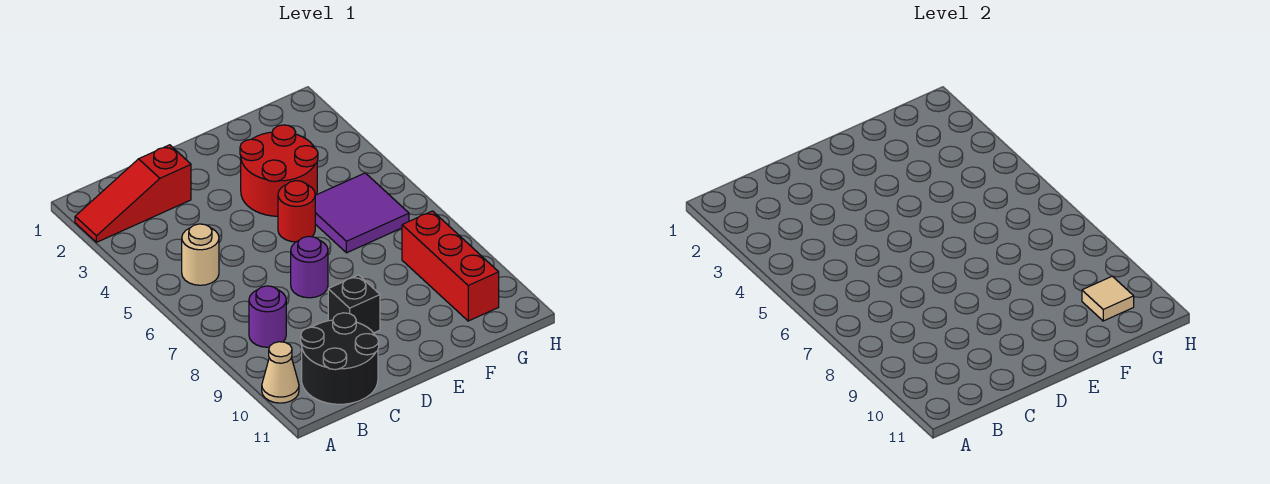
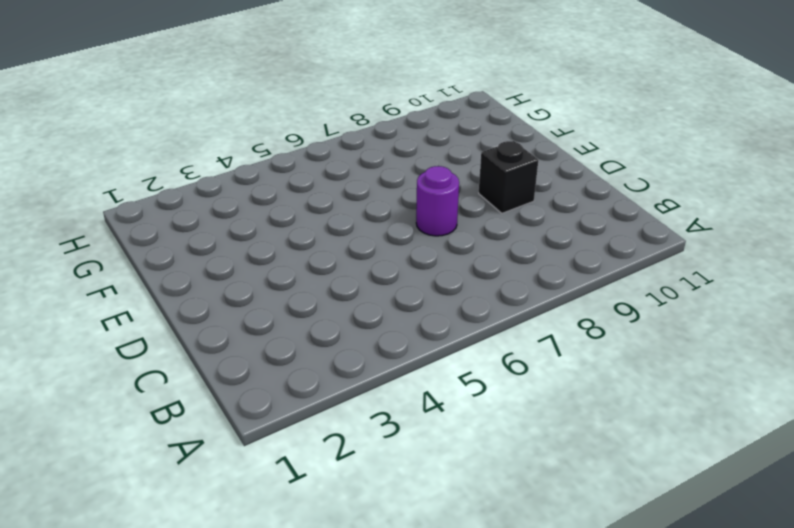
none -> red 1x3 slope [75,145,191,242]
none -> tan 1x1 cone [262,342,299,403]
none -> tan 1x1 round brick [182,224,219,285]

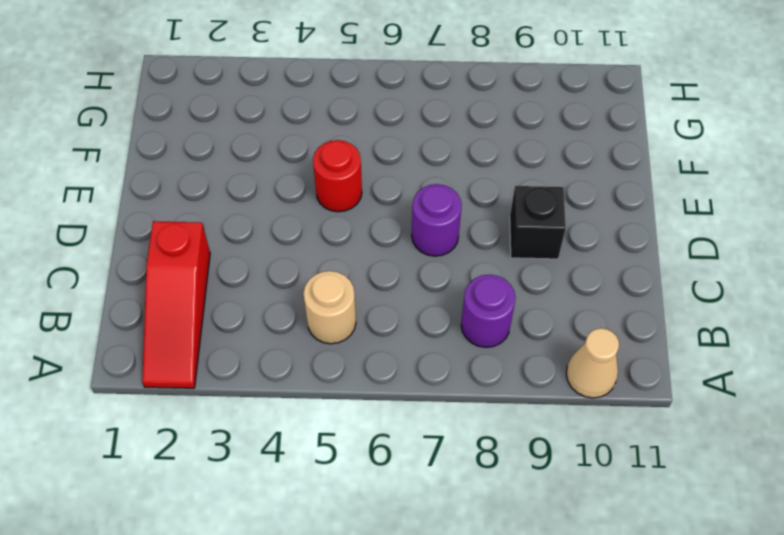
none -> black 2x2 round brick [301,313,379,404]
none -> red 2x2 round brick [240,125,318,216]
none -> purple 2x2 tile [315,173,409,253]

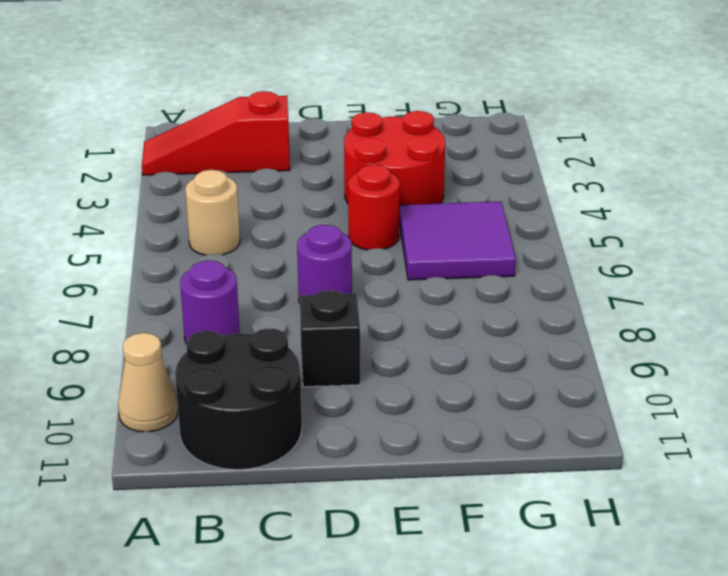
none -> red 1x3 brick [402,211,499,321]
none -> tan 1x1 tile [1082,276,1134,321]

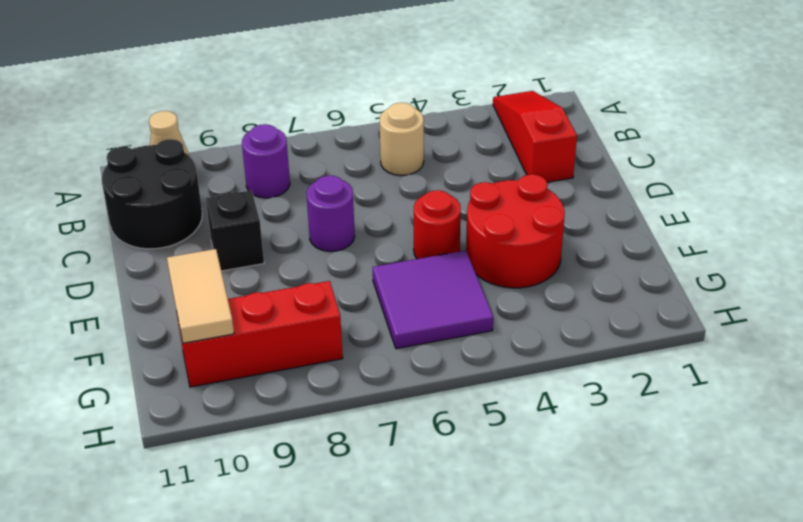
tan 1x2 tile [167,249,234,343] -> tan 1x1 tile [1082,276,1134,321]

